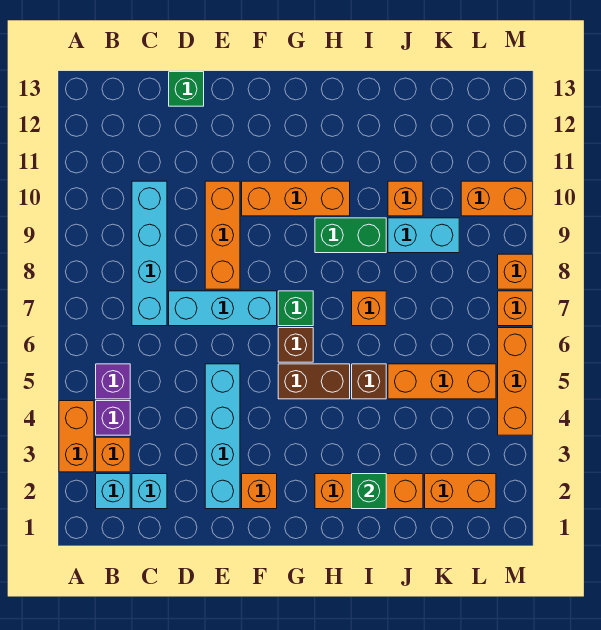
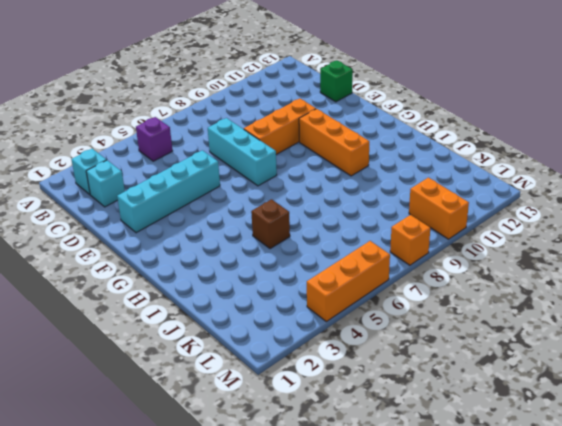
none -> orange 1x2 brick [59,401,94,472]
none -> orange 1x1 brick [96,437,130,472]
none -> purple 1x1 brick [96,401,130,435]

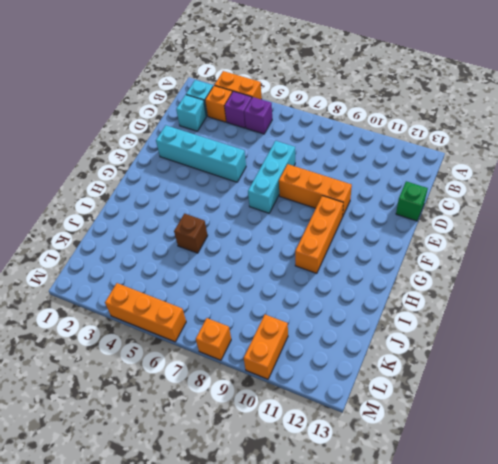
none -> cyan 1x4 brick [132,181,167,326]
none -> orange 1x1 brick [242,474,277,509]
none -> brown 1x2 brick [278,364,350,399]

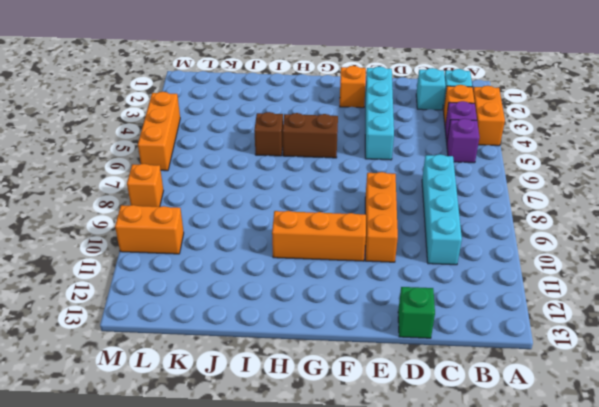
none -> cyan 1x3 brick [169,291,277,326]
none -> brown 1x1 brick [278,328,313,362]
none -> green 1x1 brick [278,291,313,326]

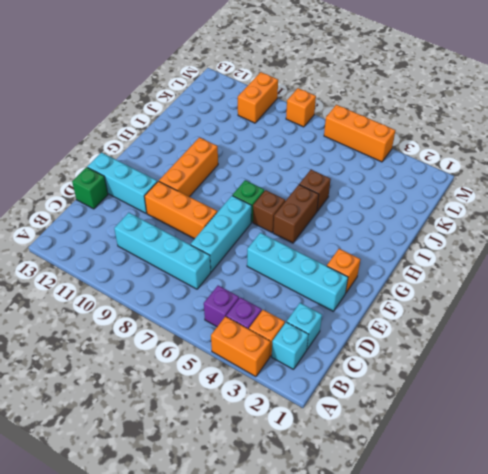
cyan 1x3 brick [87,153,157,213] -> none
none -> orange 1x3 brick [315,474,423,509]
none -> green 1x2 brick [315,218,386,253]
none -> orange 1x1 brick [352,291,386,326]

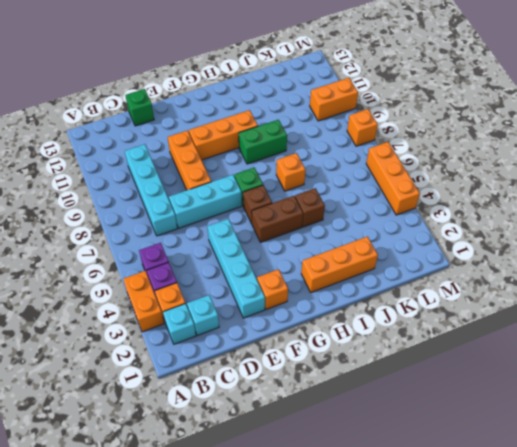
none -> orange 1x3 brick [388,364,496,399]
none -> cyan 1x2 brick [388,218,459,253]
none -> orange 1x1 brick [388,181,423,216]

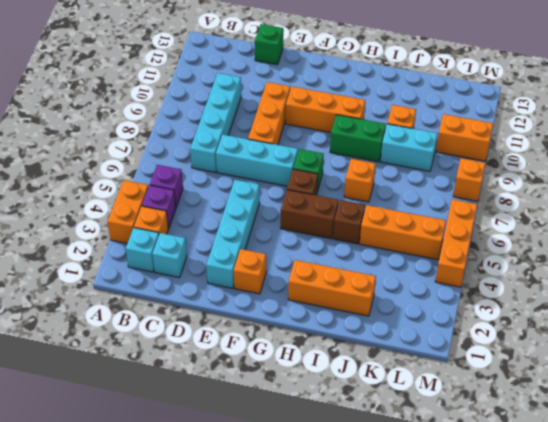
none -> orange 1x2 brick [425,474,496,509]
none -> orange 1x1 brick [498,291,533,326]
none -> green 1x1 brick [352,474,386,509]

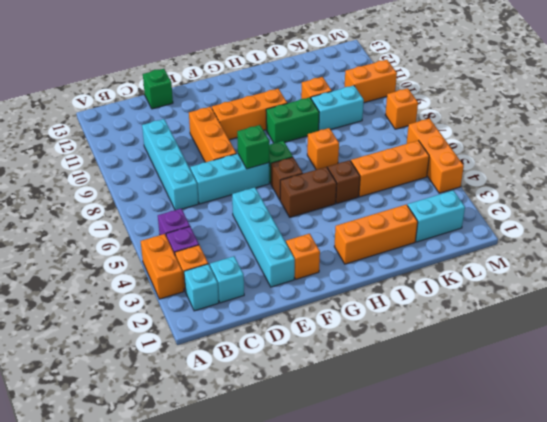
green 1x1 brick [237,125,269,169] -> green 1x1 brick moved to [352,474,386,509]
cyan 1x2 brick [408,190,465,242] -> orange 1x2 brick [425,474,496,509]
none -> orange 1x1 brick [498,291,533,326]

